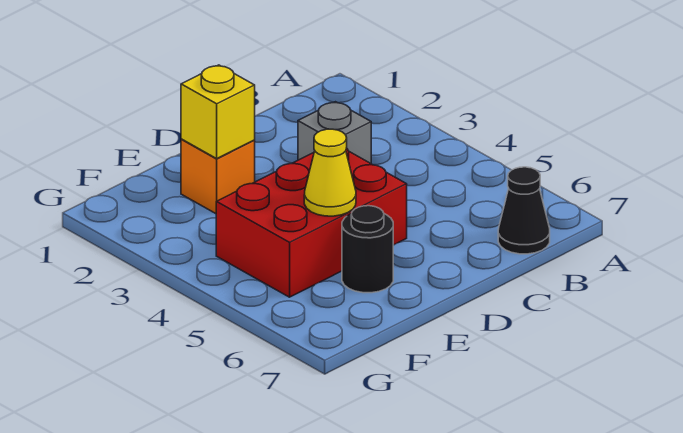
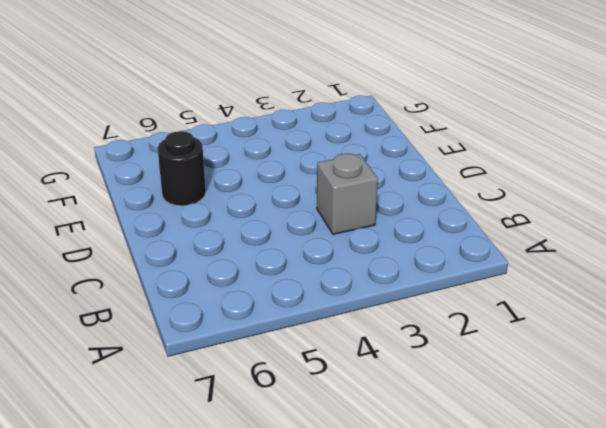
none -> black 1x1 cone [498,167,550,254]
none -> red 2x3 brick [216,148,407,297]

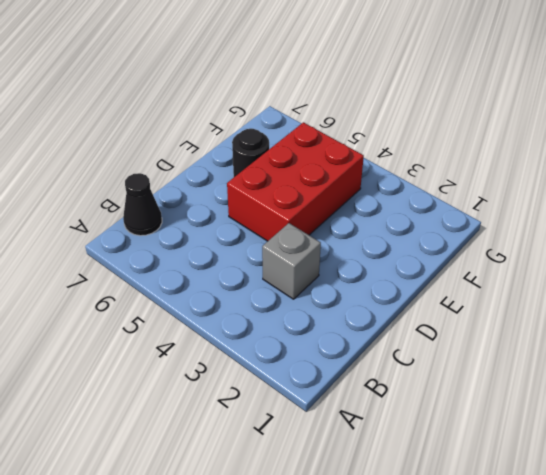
none -> orange 1x1 brick [181,139,255,214]
none -> yellow 1x1 brick [181,65,255,158]

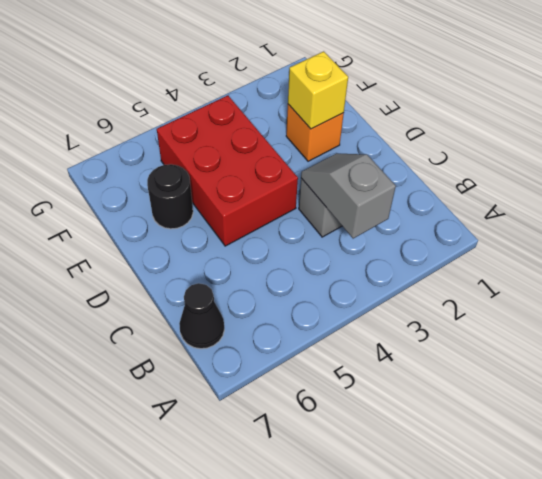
grey 1x2 slope [301,153,396,239] -> none
none -> yellow 1x1 cone [304,129,356,216]

